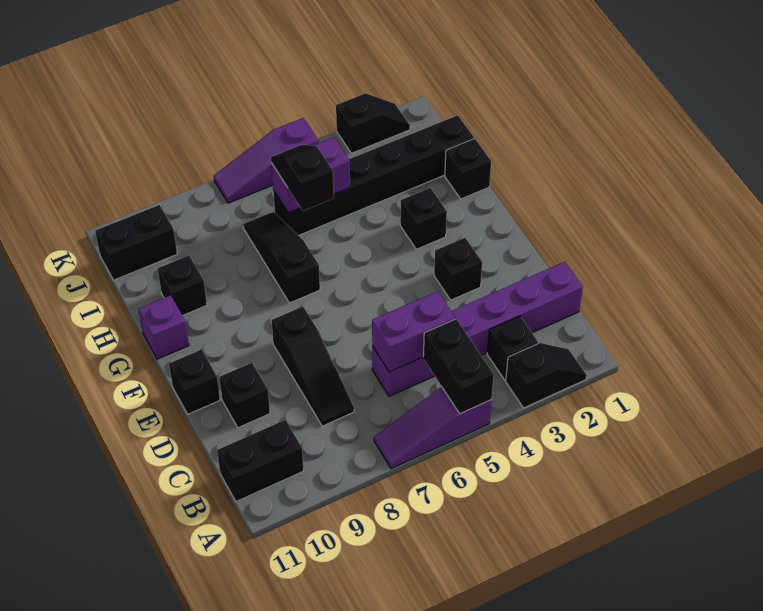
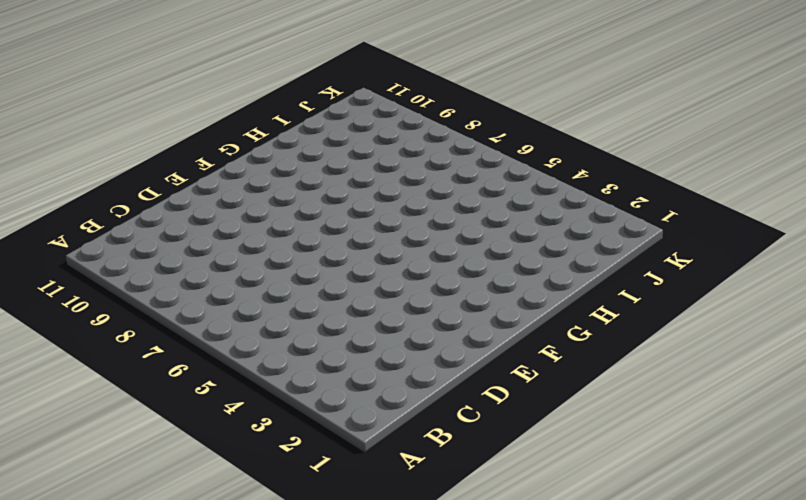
none -> black 1x2 slope [506,343,587,408]
none -> purple 1x3 slope [374,387,491,469]
none -> black 1x1 brick [487,316,538,380]

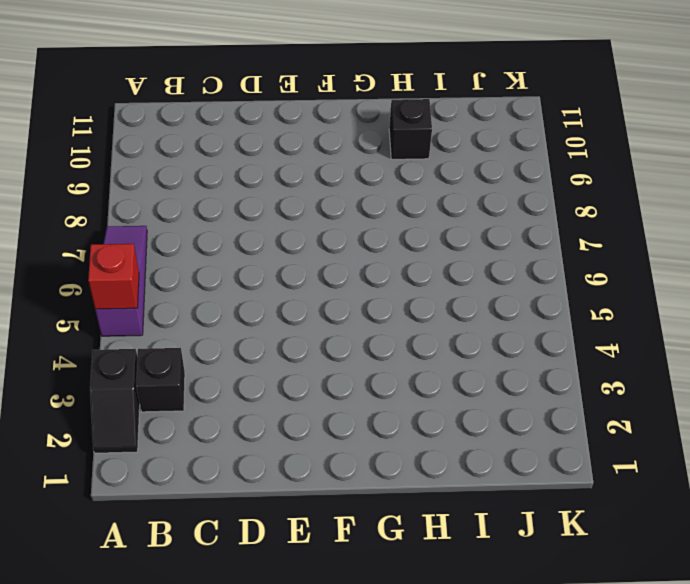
red 1x1 brick [88,244,139,309] -> black 1x2 brick [423,319,494,414]
none -> black 1x2 brick [217,420,304,502]
none -> purple 1x6 brick [372,262,583,396]
none -> black 1x3 slope [271,306,354,426]

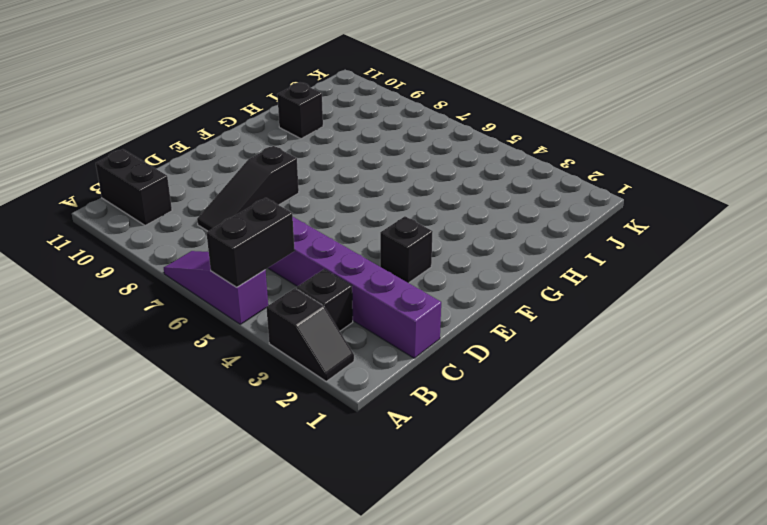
none -> black 1x1 brick [219,363,270,428]
none -> black 1x1 brick [169,350,220,414]
none -> black 1x1 brick [400,188,447,249]

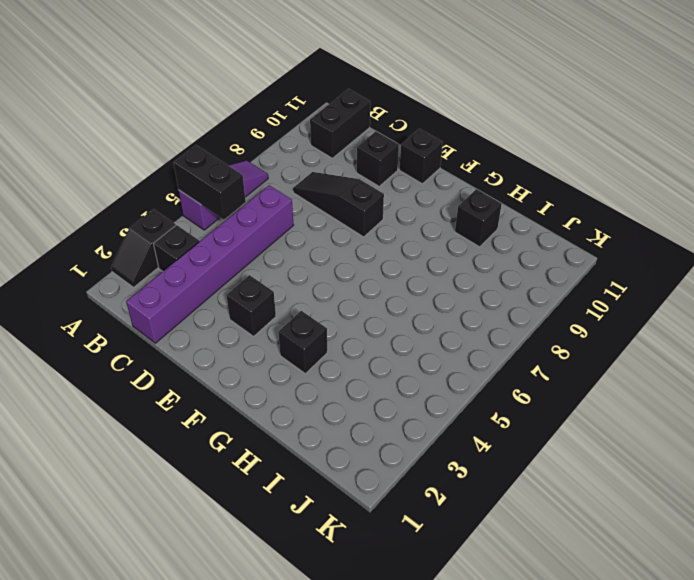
none -> black 1x3 slope [243,212,320,303]
none -> purple 1x1 brick [139,295,189,359]
none -> black 1x1 brick [445,139,491,199]

